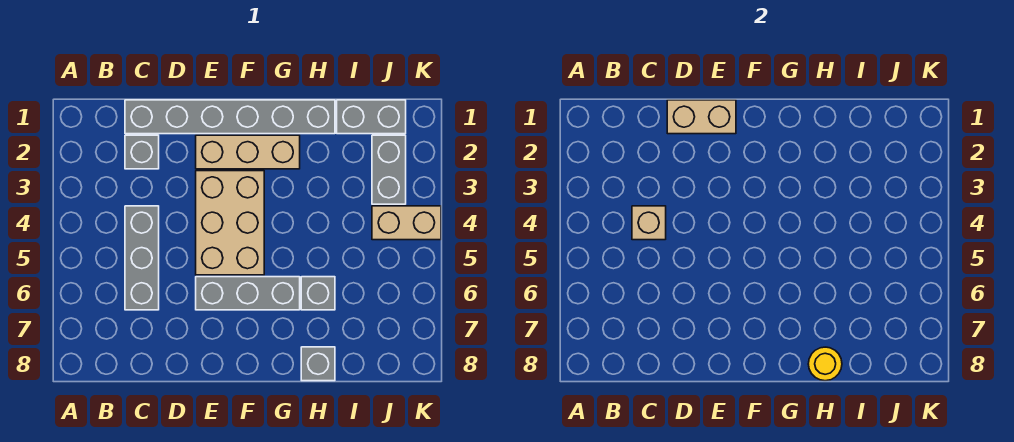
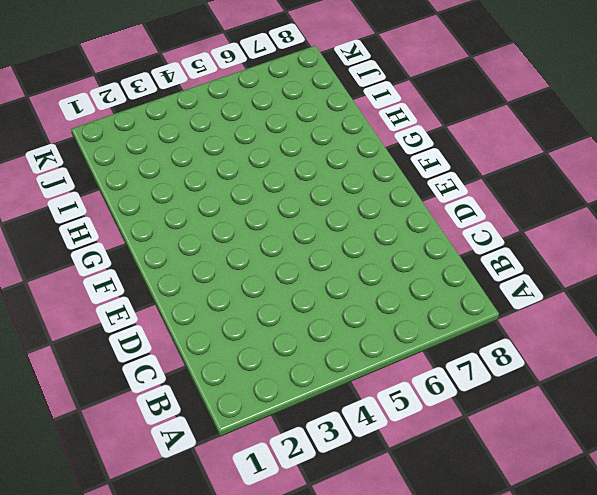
none -> grey 1x6 brick [125,100,335,134]
none -> grey 1x1 brick [125,135,159,169]
none -> grey 1x3 brick [125,206,159,310]

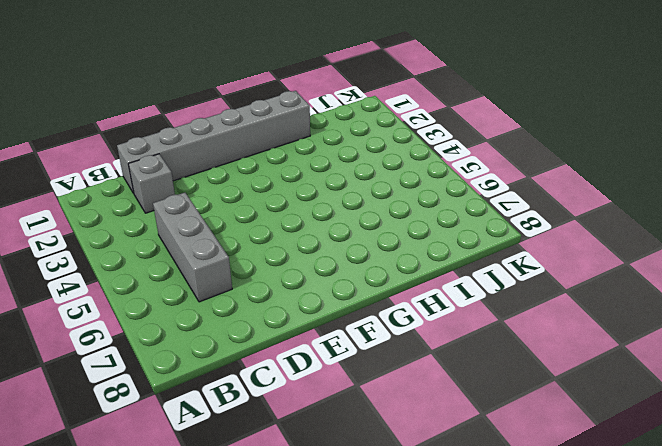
none -> tan 1x3 brick [196,135,300,169]
none -> tan 2x3 brick [196,171,264,275]
none -> grey 1x3 brick [196,277,300,310]

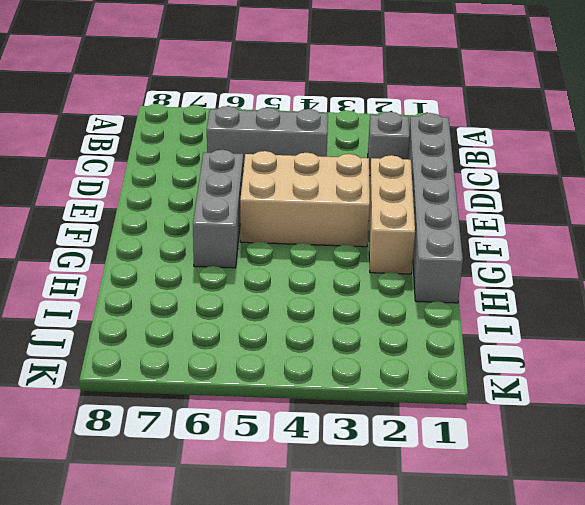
none -> grey 1x1 brick [301,277,335,310]
none -> grey 1x1 brick [301,347,335,381]
none -> grey 1x2 brick [337,100,406,134]

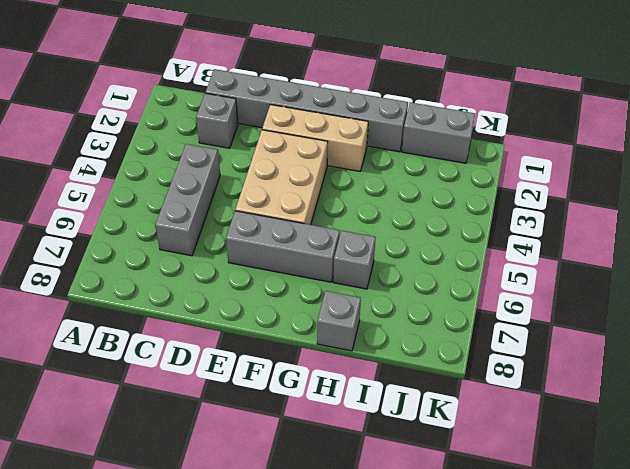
none -> grey 1x2 brick [372,135,406,204]
none -> tan 1x2 brick [372,206,441,240]
none -> tan 1x1 brick [632,206,666,240]

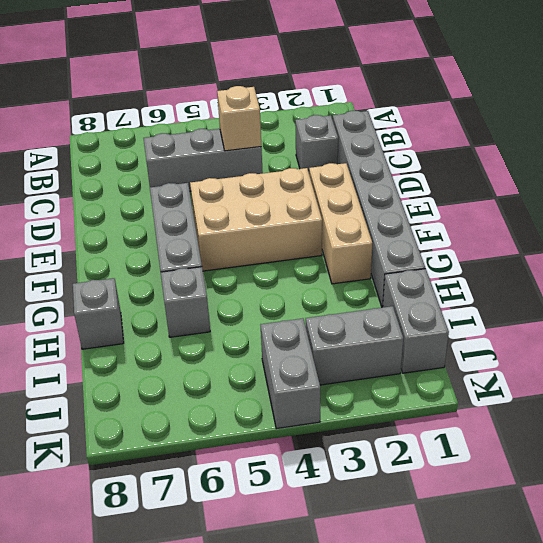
grey 1x2 brick [261,318,320,429] -> tan 1x2 brick [372,206,441,240]
none -> tan 1x2 brick [667,100,736,134]
none -> yellow 1x1 round brick [808,347,842,381]

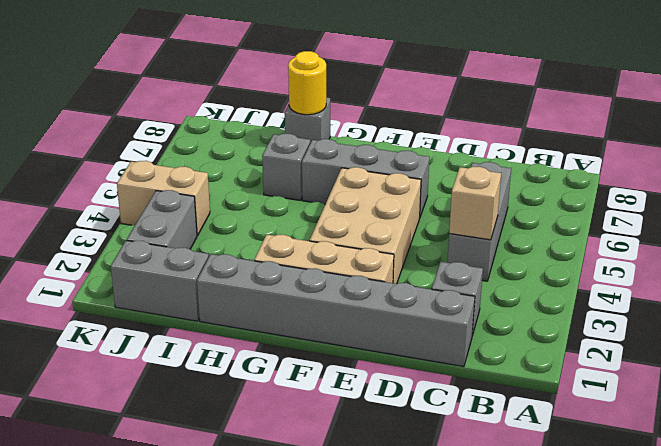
none -> tan 1x2 brick [667,100,736,134]

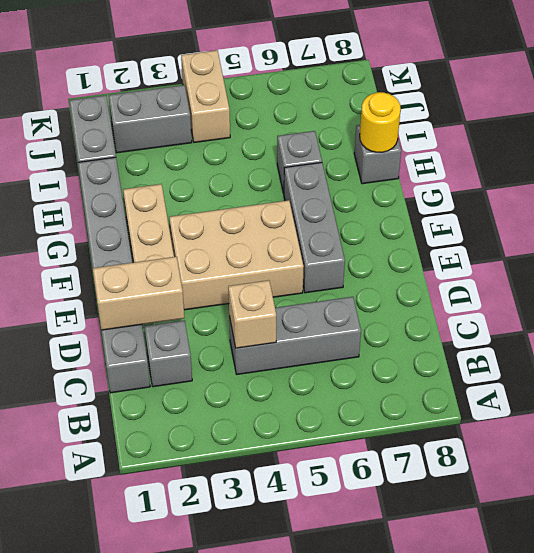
tan 1x2 brick [93,257,184,330] -> tan 1x2 brick turned to [667,100,736,134]

